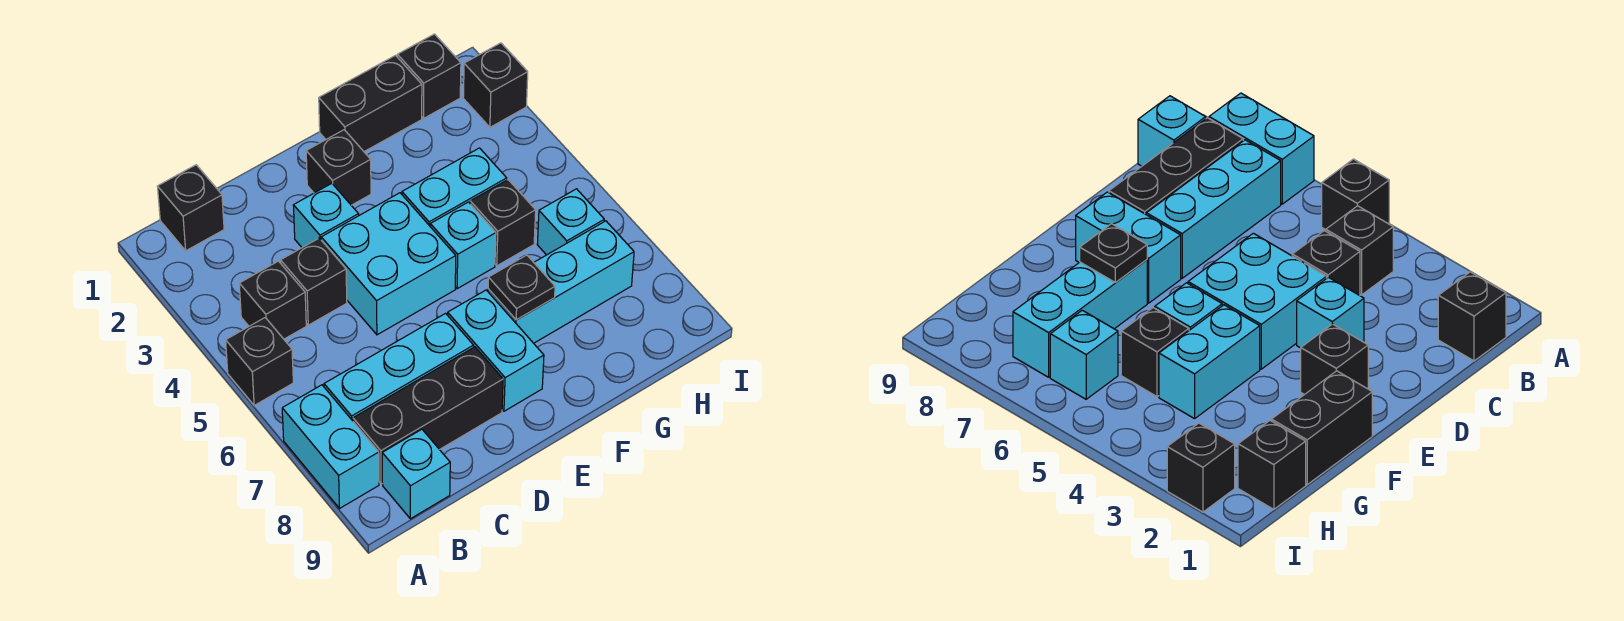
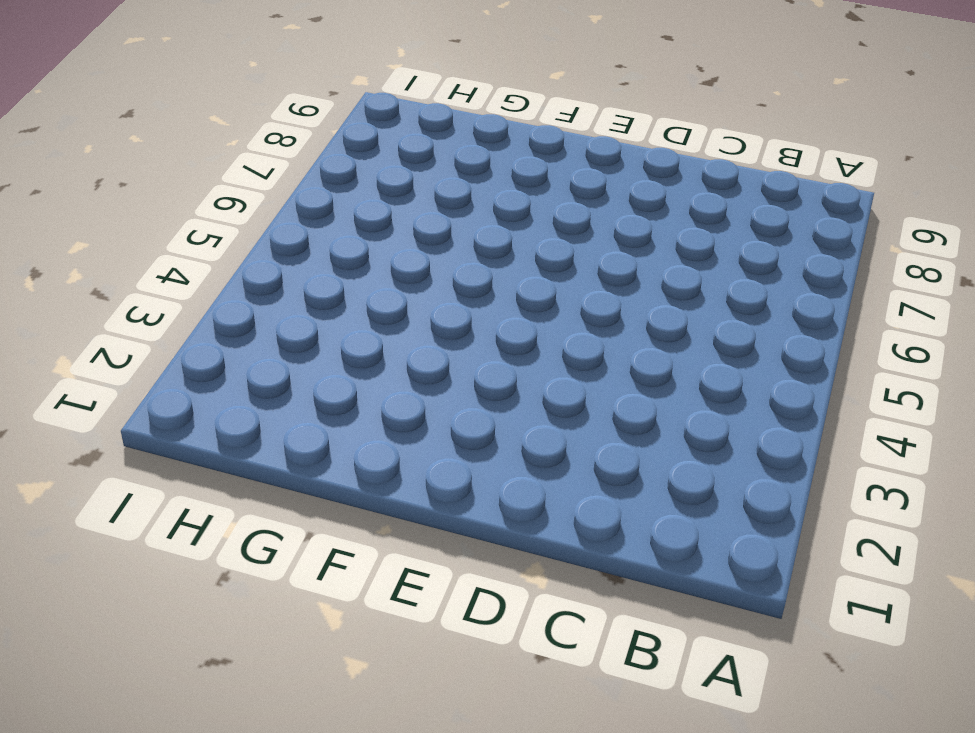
none -> black 1x1 brick [226,318,293,406]
none -> cyan 1x2 brick [282,385,379,508]
none -> black 1x1 brick [157,165,224,251]

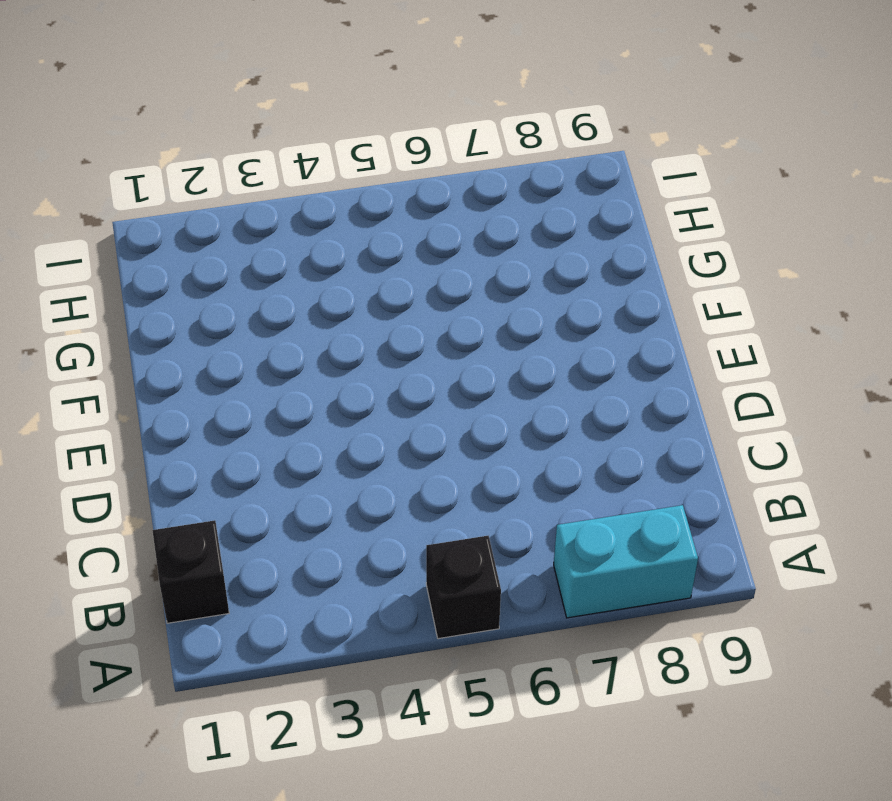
none -> black 1x1 brick [239,261,306,339]
none -> cyan 1x3 brick [324,313,474,421]
none -> black 1x3 brick [353,347,503,484]

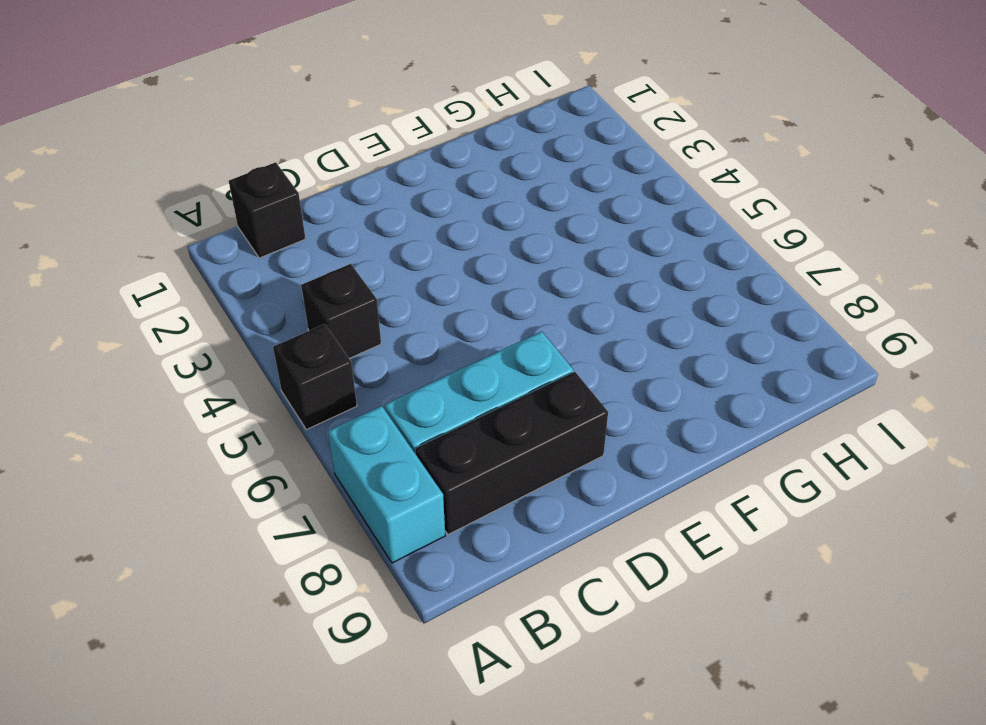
none -> cyan 1x1 brick [382,429,450,519]
none -> black 1x1 brick [281,238,347,325]
none -> cyan 1x1 brick [293,183,359,247]

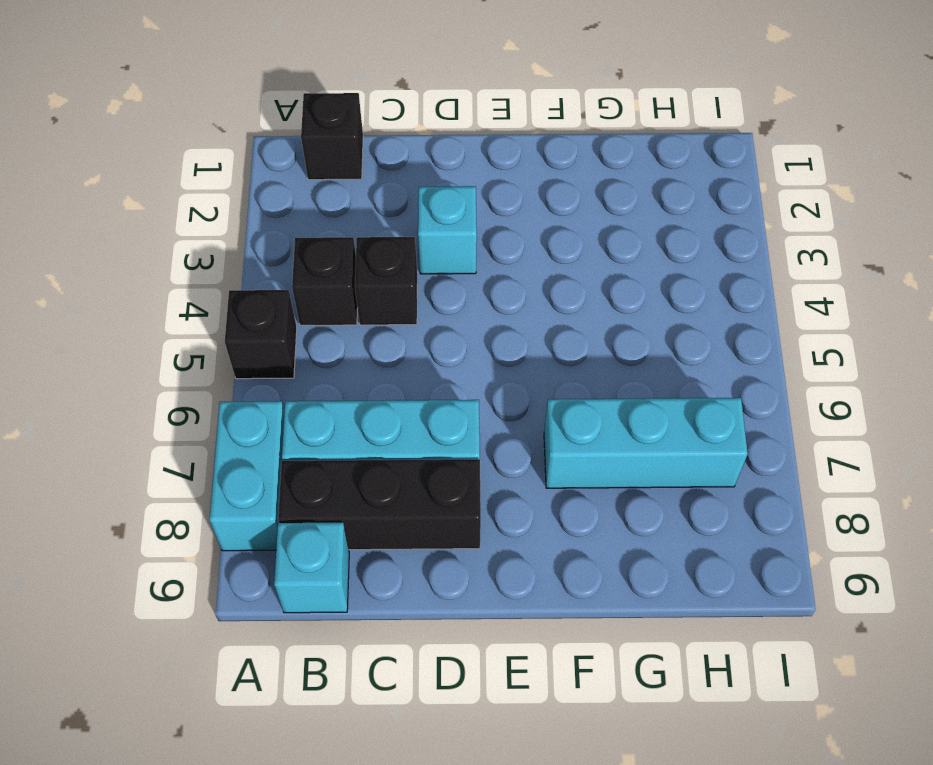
none -> cyan 2x2 brick [321,193,456,335]
none -> black 1x1 brick [306,130,371,205]
none -> cyan 1x2 brick [448,290,544,411]

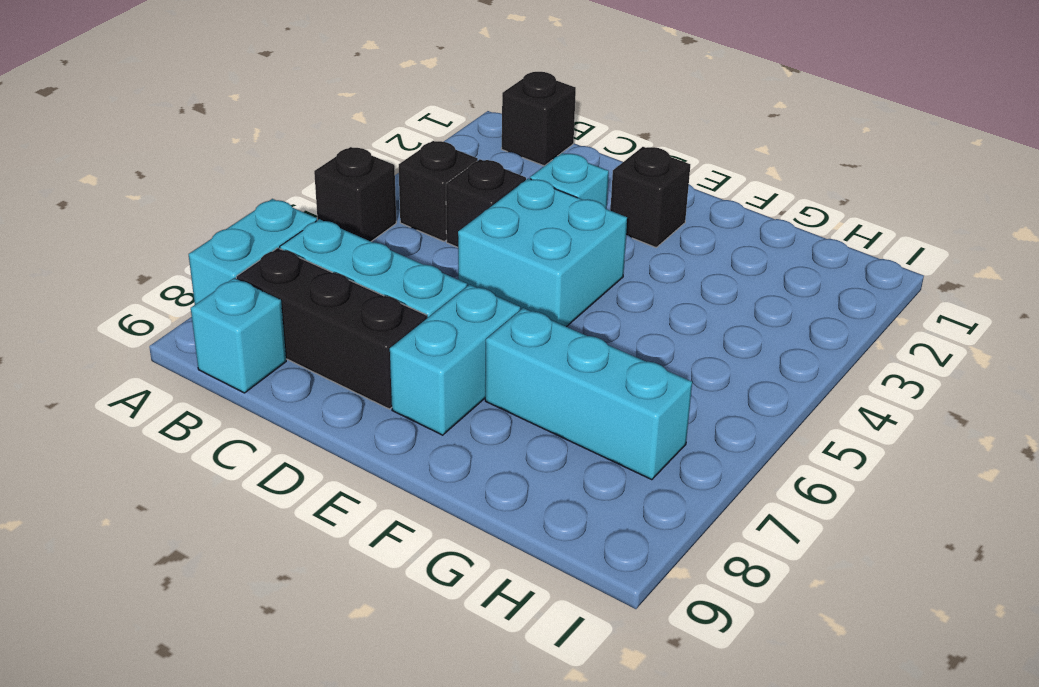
none -> black 1x2 brick [319,56,422,152]
none -> cyan 1x2 brick [402,148,507,226]
none -> cyan 1x1 brick [430,202,496,289]

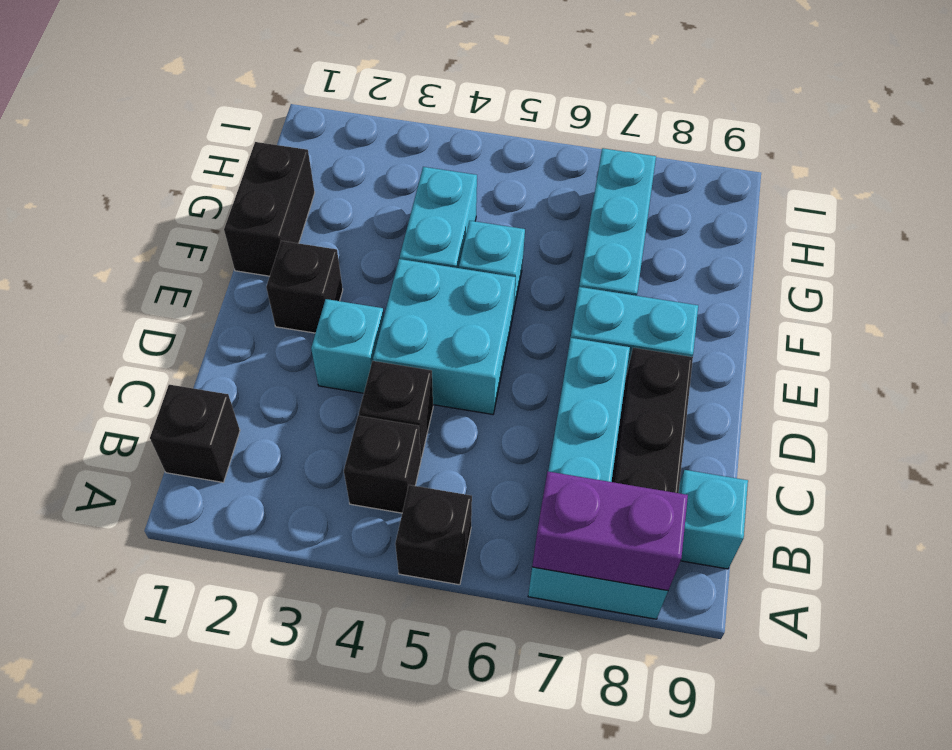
purple 1x2 brick [532,472,688,591] -> none
none -> black 1x1 brick [470,180,536,266]
none -> black 1x1 brick [397,34,461,118]
none -> cyan 1x1 brick [537,189,604,255]

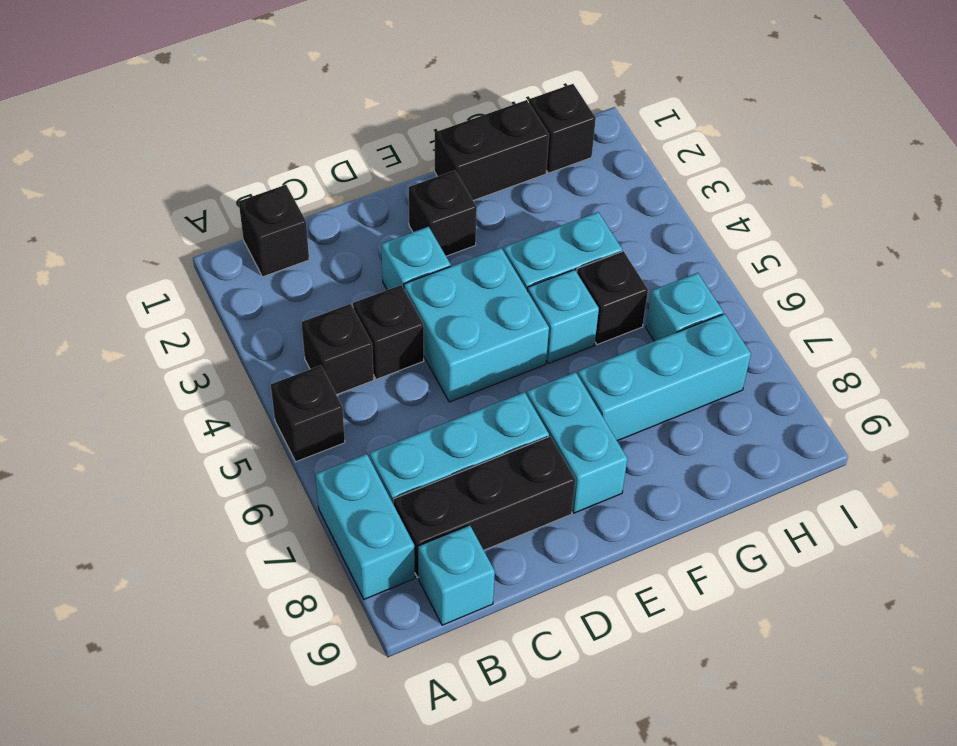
none -> black 1x1 brick [463,43,528,127]
none -> black 1x1 plate [488,255,555,320]

